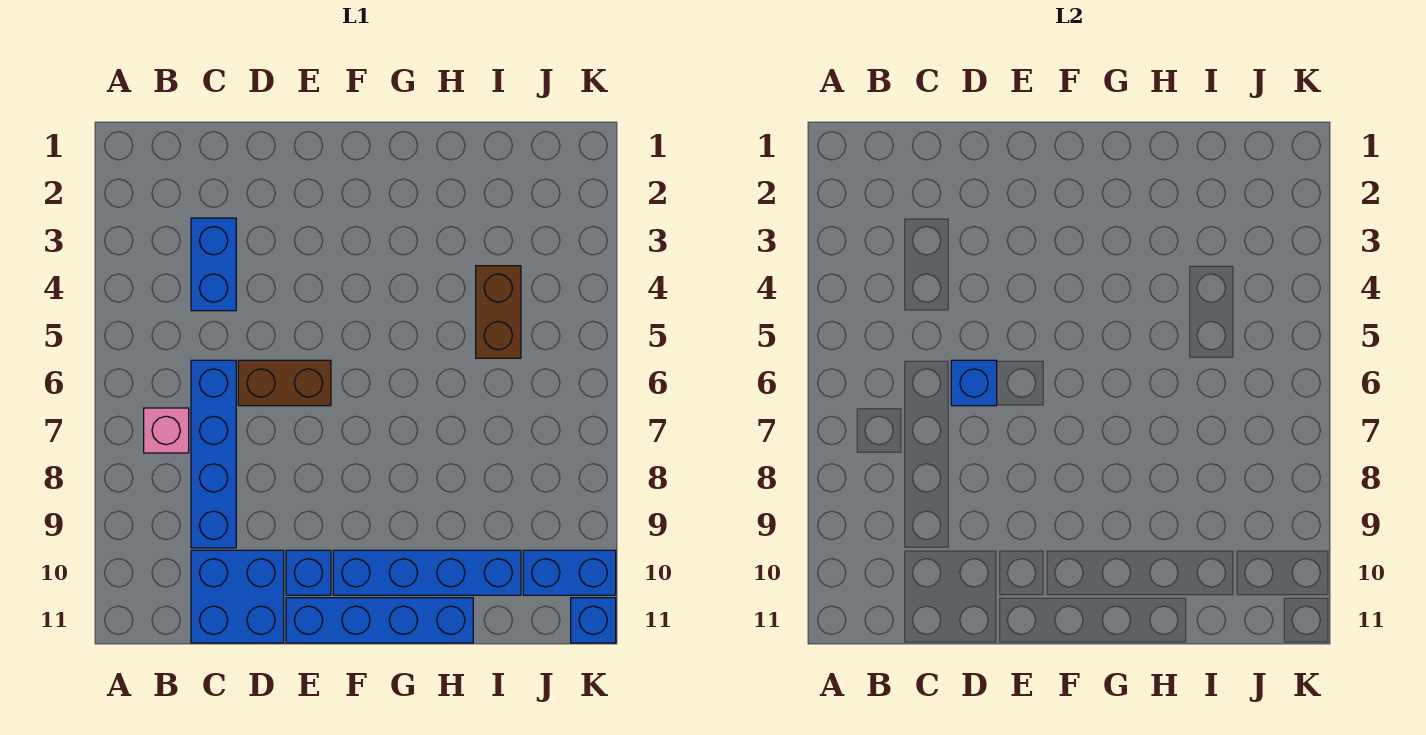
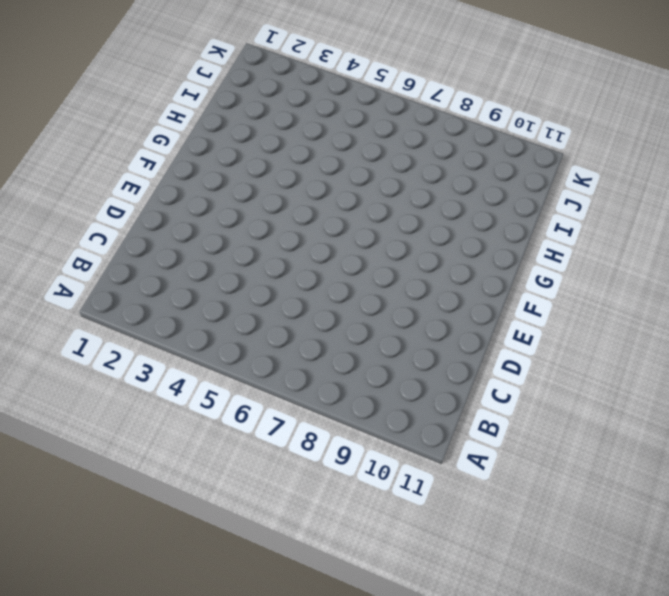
none -> pink 1x1 brick [144,408,189,453]
none -> blue 1x2 brick [191,218,236,311]
none -> blue 1x4 brick [191,360,236,548]

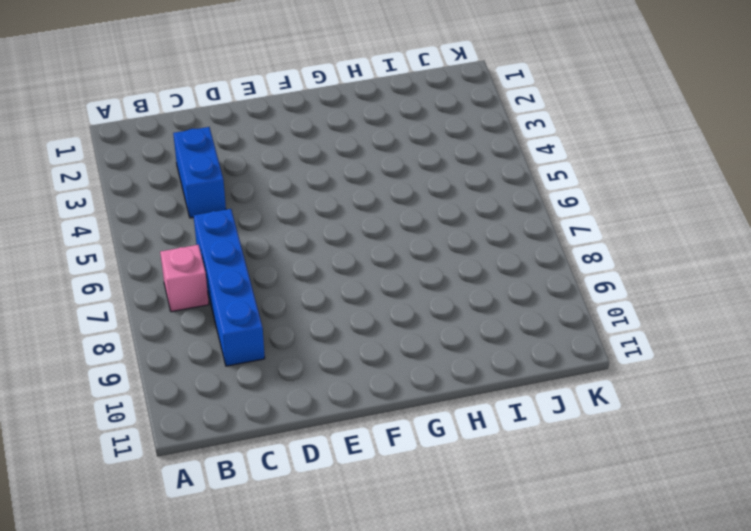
none -> blue 2x2 brick [191,550,284,643]
none -> brown 1x2 brick [238,360,331,406]
none -> blue 1x1 brick [286,550,331,595]

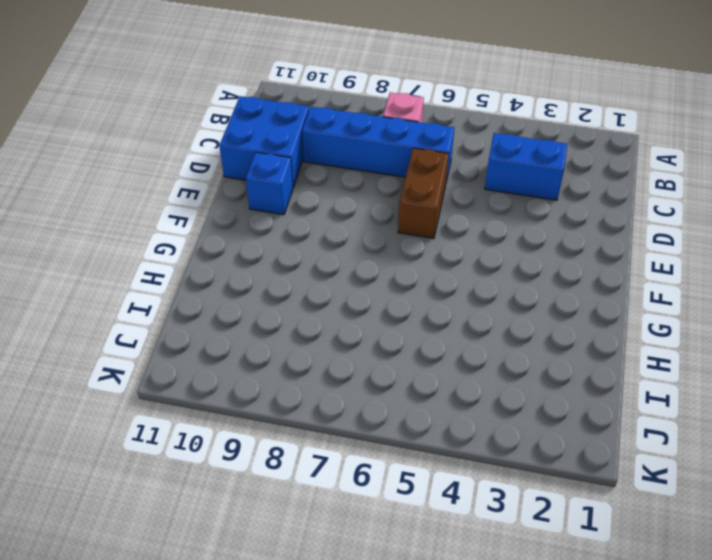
none -> blue 1x4 brick [286,598,473,643]
none -> blue 1x4 brick [333,550,521,595]
none -> brown 1x2 brick [476,266,521,358]

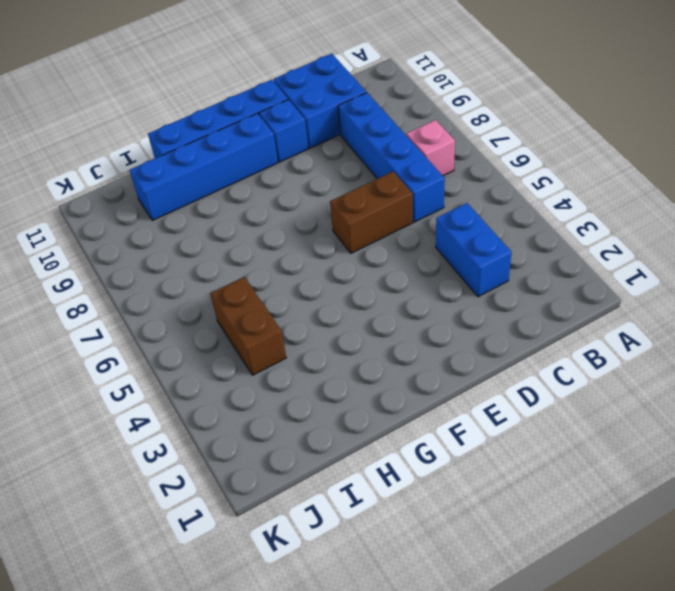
none -> blue 1x2 brick [523,550,616,595]
none -> blue 1x1 brick [571,598,616,643]
none -> blue 1x1 brick [951,360,997,406]

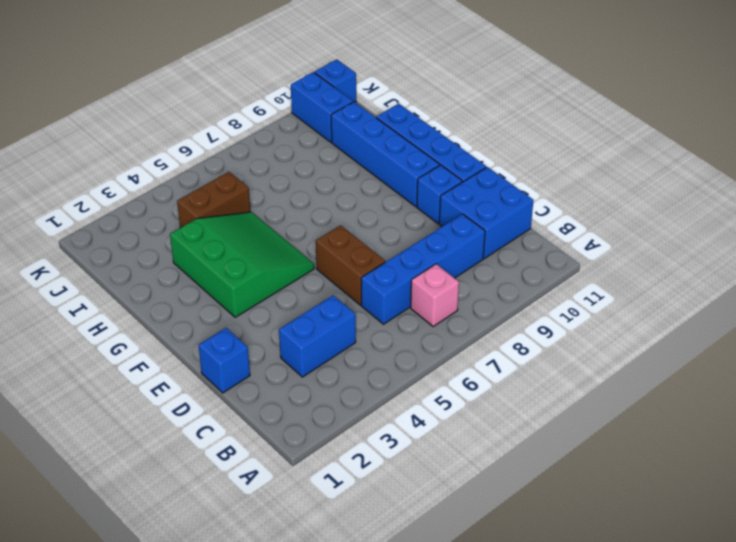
blue 1x1 brick [199,328,250,393] -> blue 1x1 brick moved to [951,360,997,406]
green 3x3 slope [170,212,314,317] -> none

